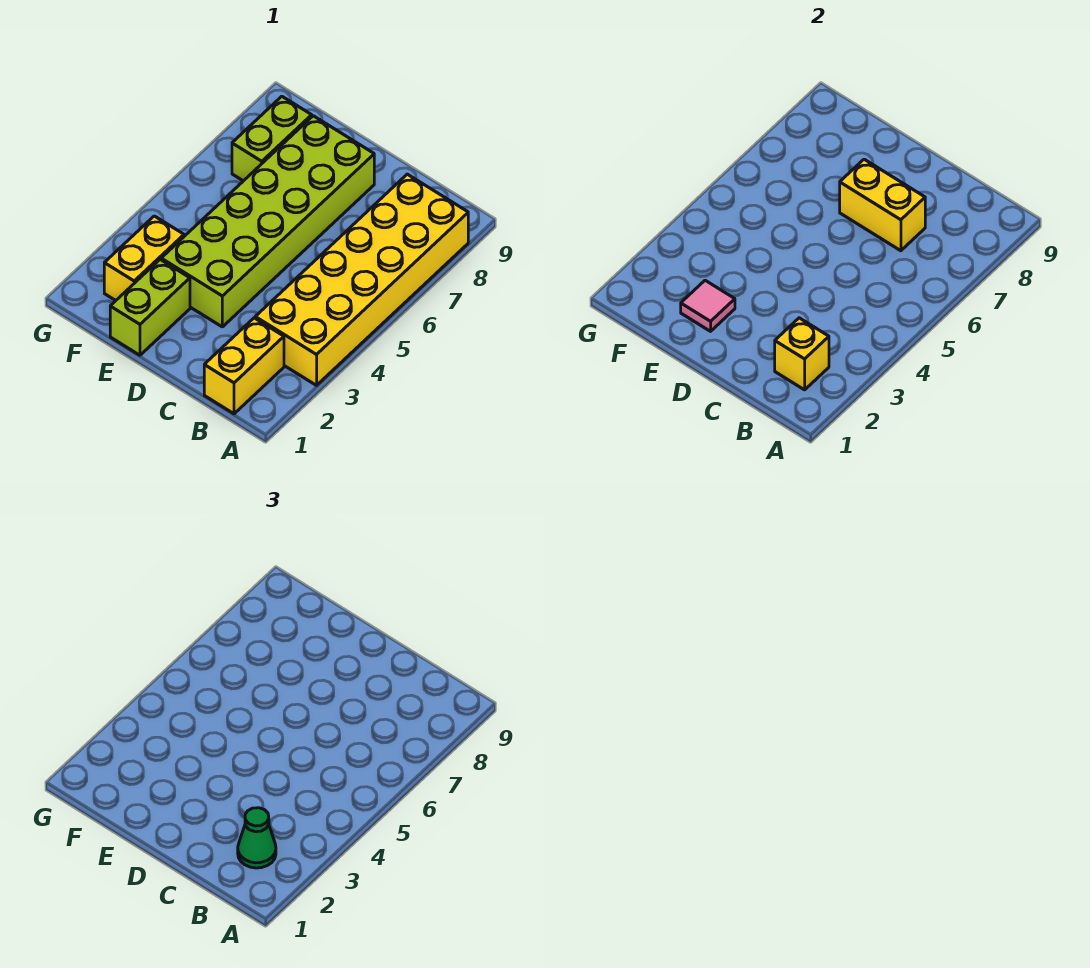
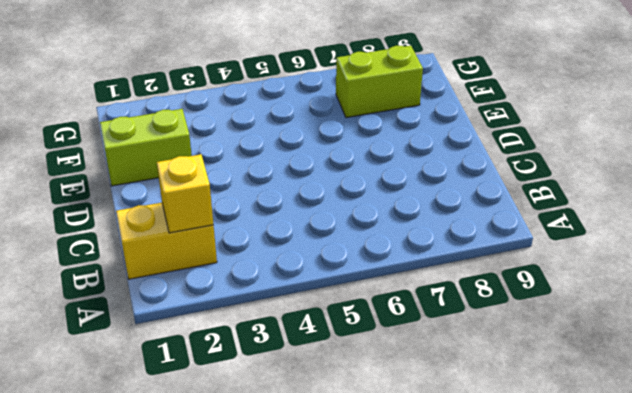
none -> yellow 2x6 brick [255,174,468,385]
none -> lime 2x6 brick [161,116,374,327]

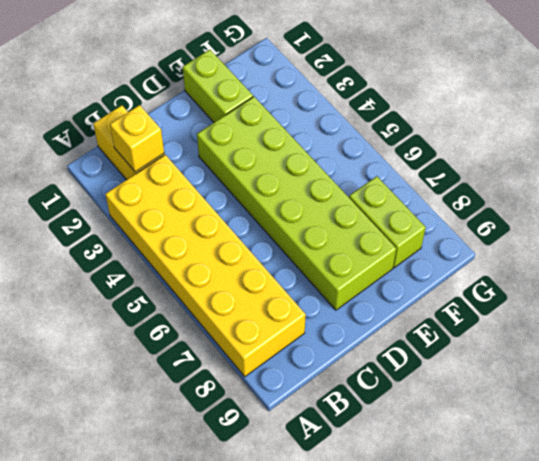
none -> yellow 1x2 brick [104,216,184,301]
none -> yellow 1x2 brick [840,159,925,251]

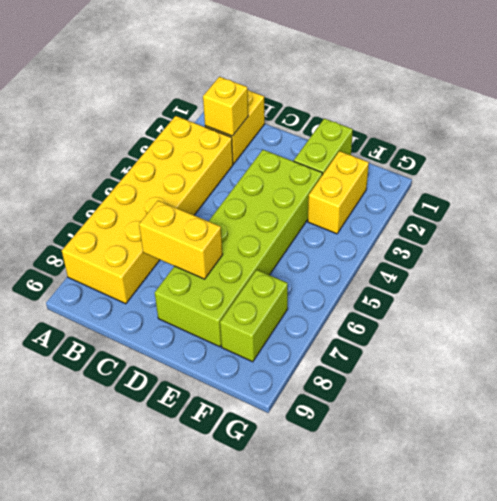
none -> pink 1x1 tile [681,280,735,331]
none -> green 1x1 cone [238,808,276,868]

